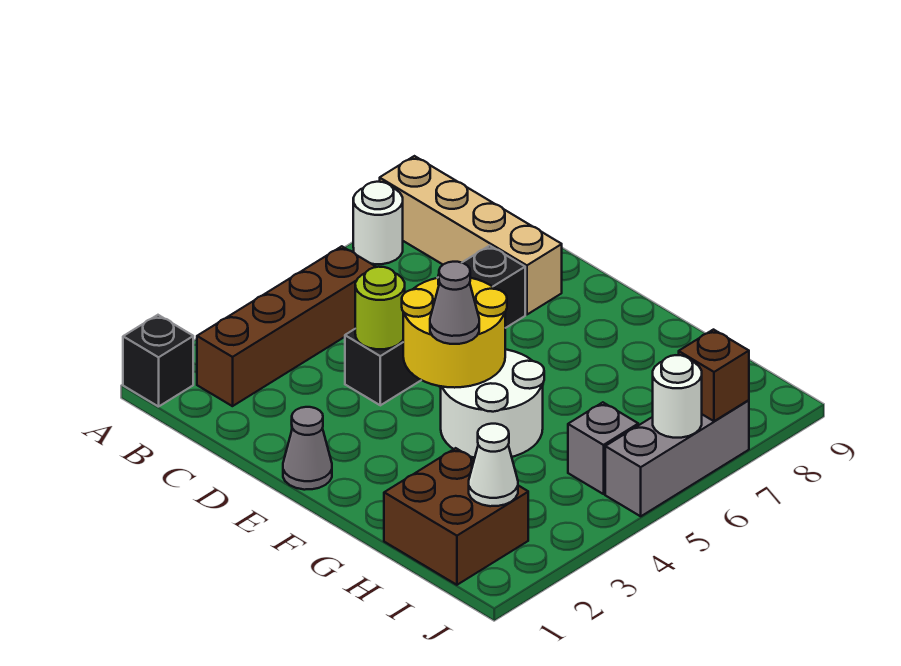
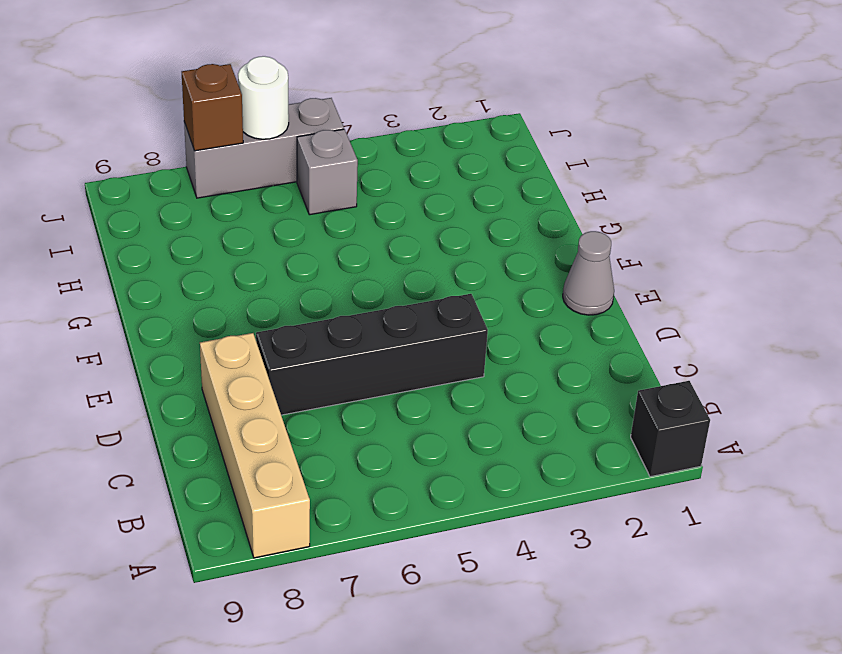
none -> white 1x1 round brick [353,182,403,264]
none -> brown 1x4 brick [197,246,376,406]
none -> white 2x2 round brick [441,349,544,458]

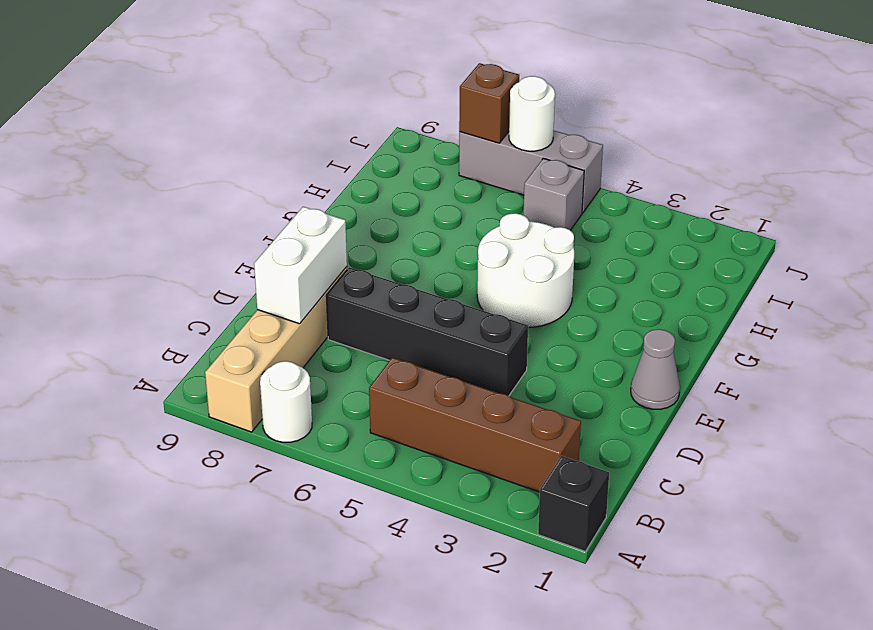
white 1x2 brick [254,207,347,324] -> none
none -> brown 2x2 brick [384,448,528,585]
none -> lime 1x1 round brick [355,267,405,349]
none -> yellow 2x2 round brick [402,275,507,388]

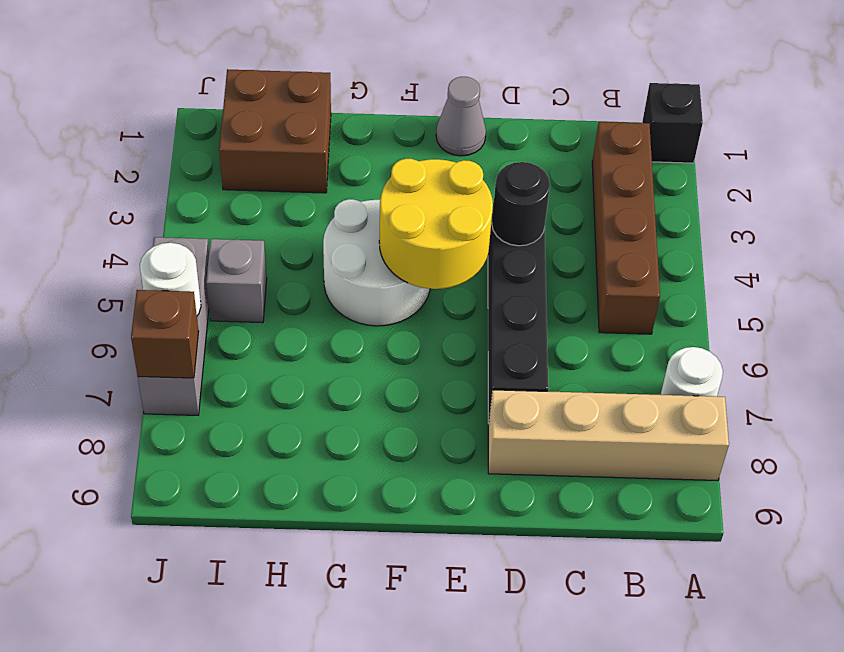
black 1x1 round brick [492,162,550,246] -> lime 1x1 round brick [355,267,405,349]
none -> white 1x1 cone [469,424,518,506]
none -> grey 1x1 cone [430,262,479,344]

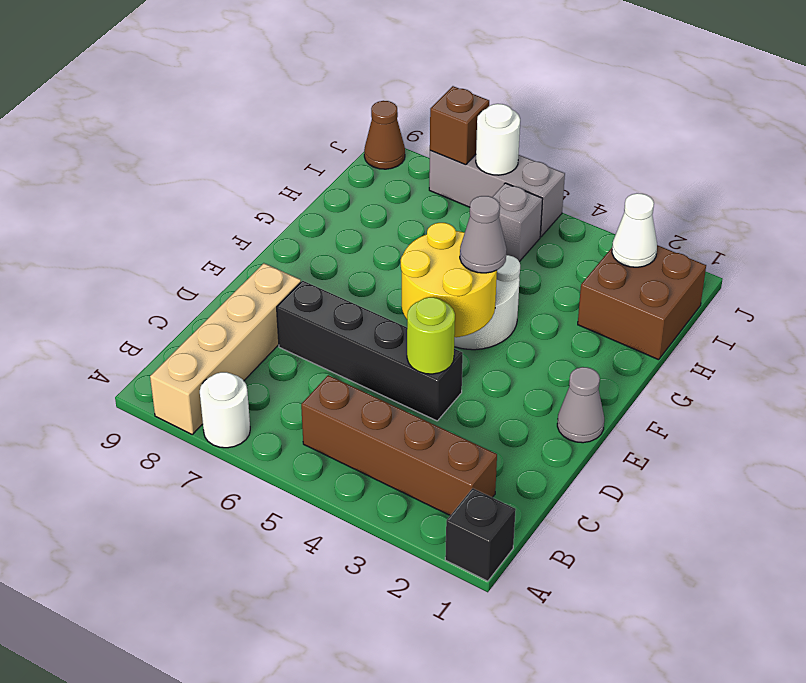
brown 1x1 cone [364,101,405,169] -> none

